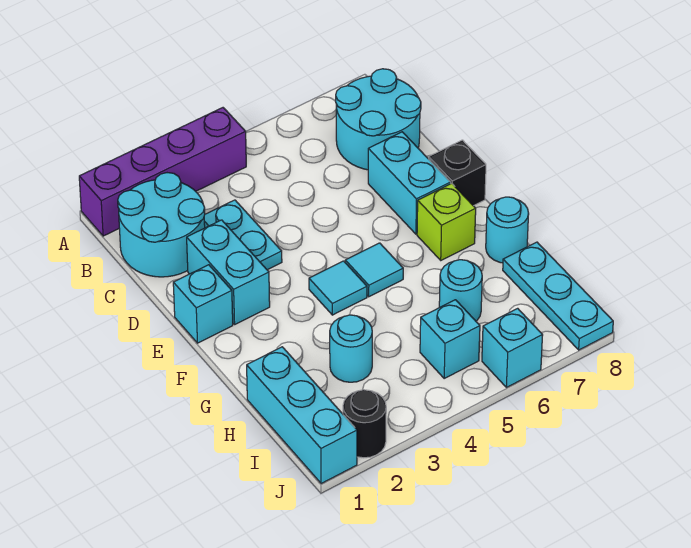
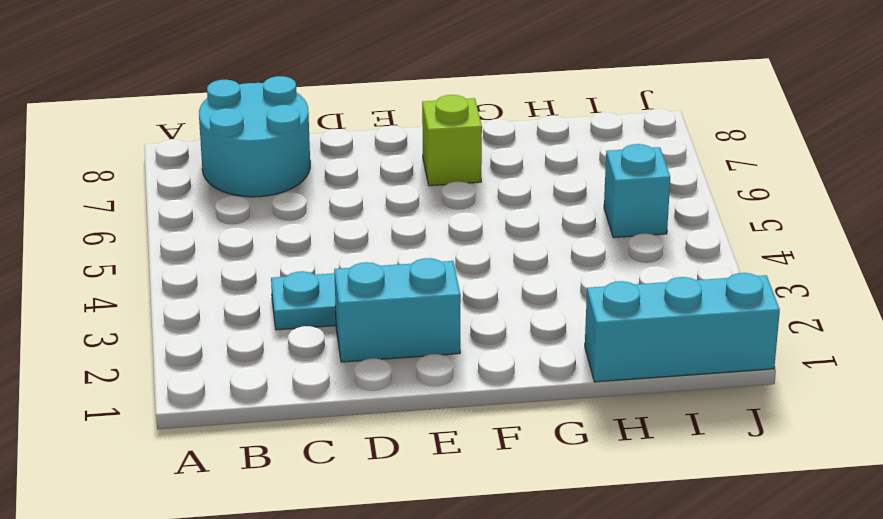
none -> purple 1x4 brick [79,108,246,236]
none -> cyan 2x2 round brick [118,173,205,277]
none -> cyan 1x2 brick [368,132,451,234]

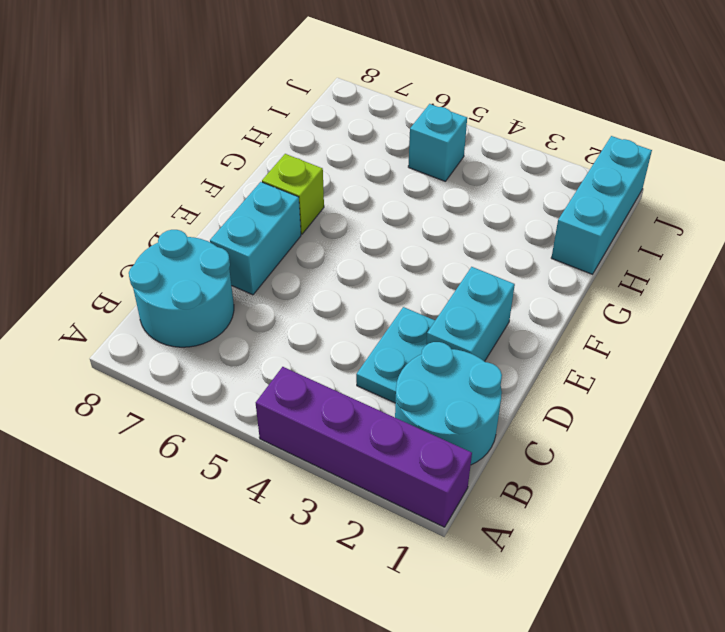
none -> cyan 1x1 brick [173,265,233,343]
none -> black 1x1 brick [429,140,486,206]
none -> cyan 1x1 tile [309,261,367,315]

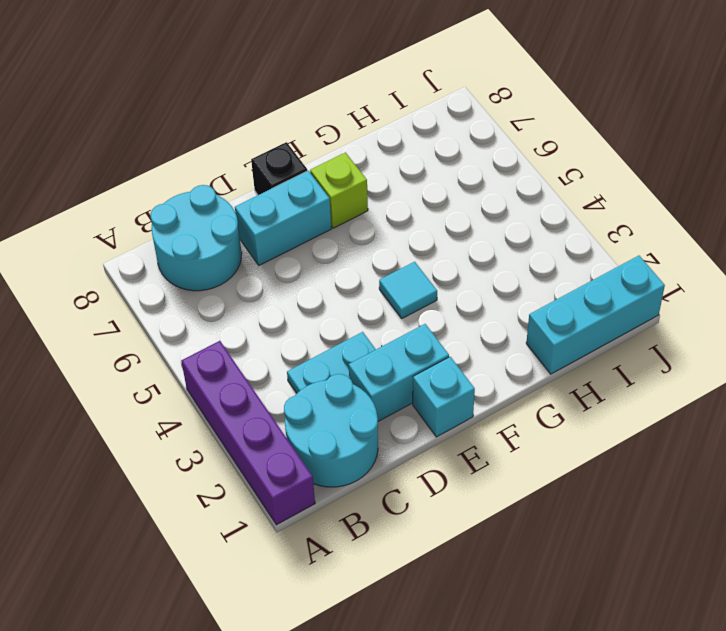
none -> cyan 1x1 tile [345,243,403,297]
none -> cyan 1x1 round brick [486,197,529,263]
none -> cyan 1x1 round brick [330,315,372,382]

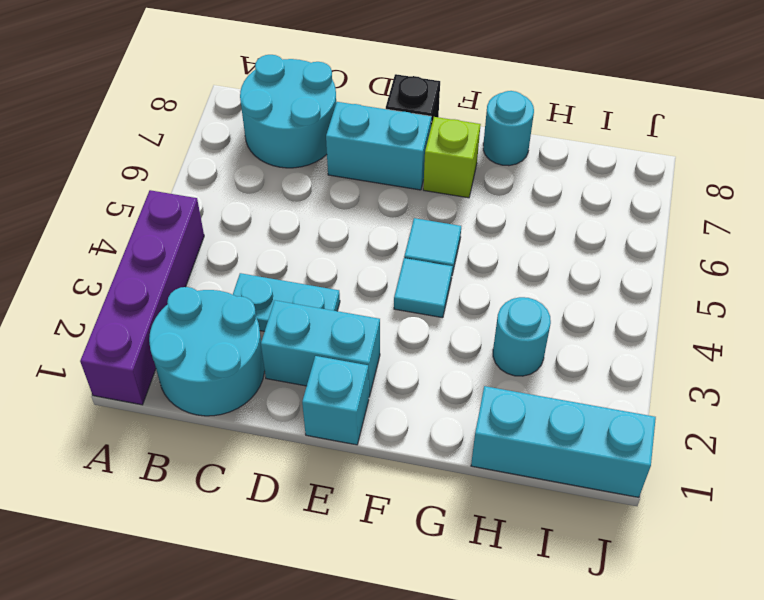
none -> cyan 1x1 round brick [439,260,482,321]
none -> cyan 1x3 plate [503,242,613,350]
none -> cyan 1x1 brick [420,300,480,378]

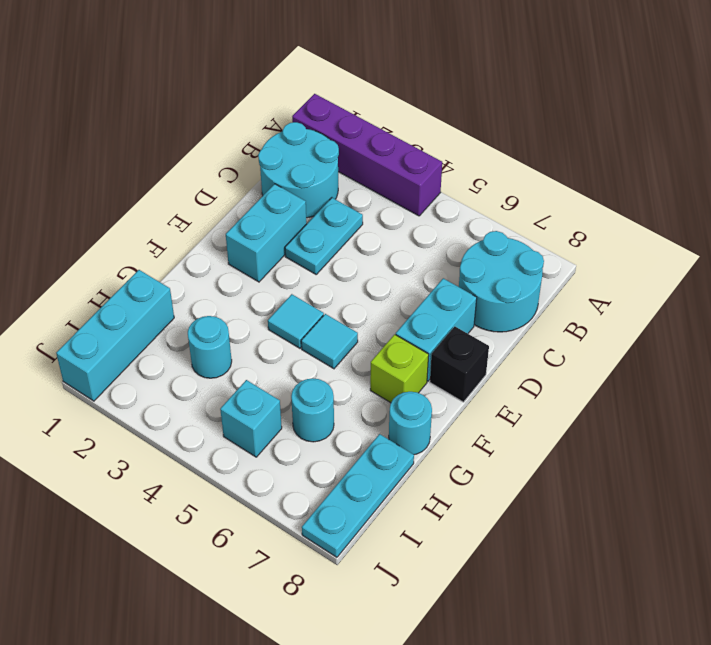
none -> cyan 1x1 brick [173,265,233,343]
none -> black 1x1 round brick [343,390,386,458]
none -> cyan 1x1 brick [482,308,543,387]

